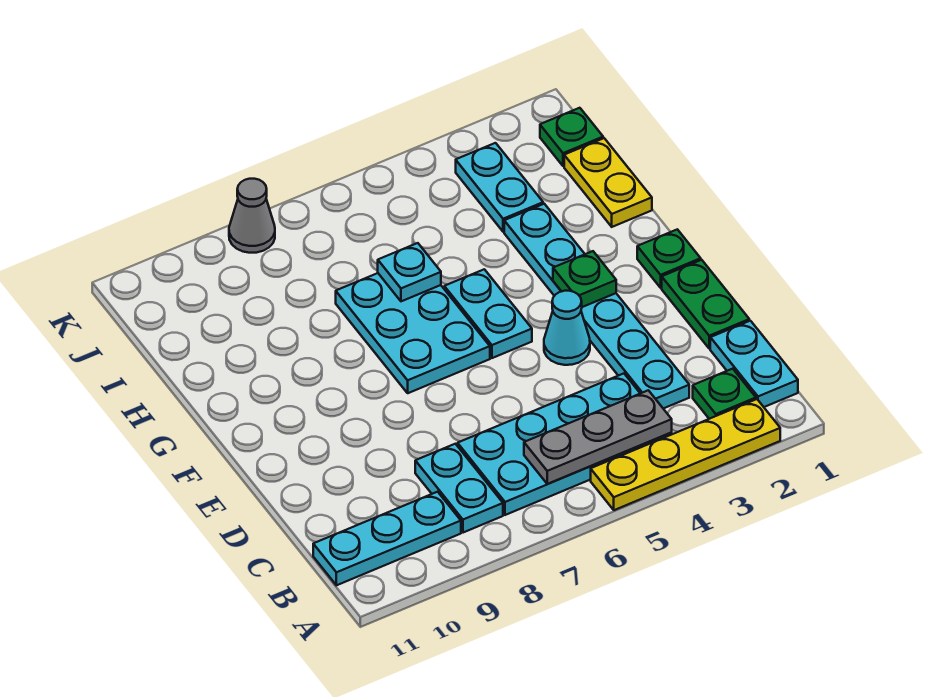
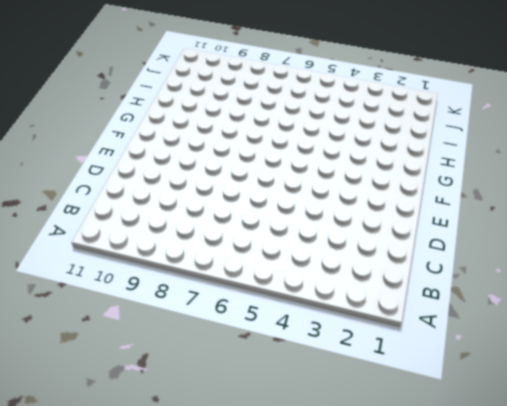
none -> yellow 1x4 plate [591,399,780,510]
none -> cyan 1x2 plate [710,321,798,407]
none -> green 1x1 plate [693,369,756,419]

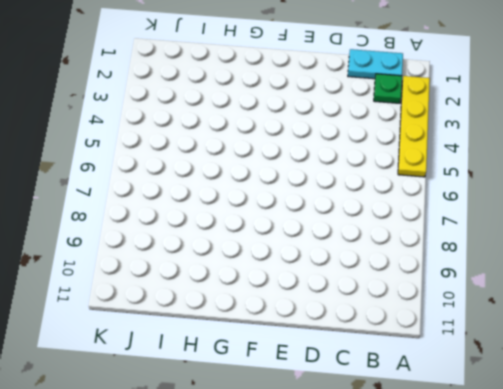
none -> cyan 2x4 plate [458,374,672,515]
none -> cyan 1x2 plate [415,444,503,533]
none -> cyan 1x3 plate [313,492,461,585]

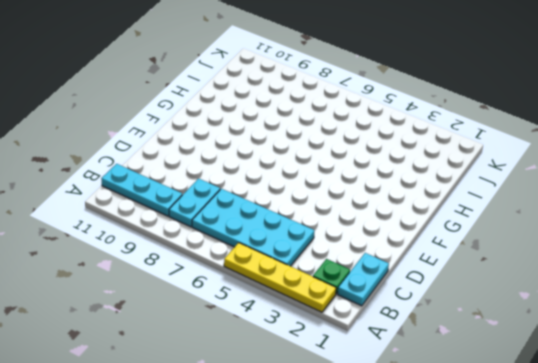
none -> cyan 1x6 plate [504,204,689,409]
none -> green 1x2 plate [662,260,749,349]
none -> cyan 1x1 cone [544,291,590,365]

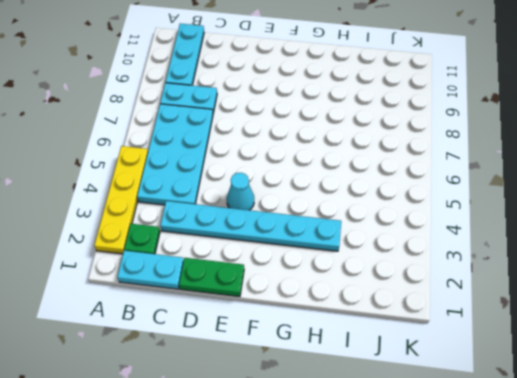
none -> green 1x1 plate [637,229,701,288]
none -> cyan 1x2 plate [444,269,532,358]
none -> cyan 2x3 plate [336,273,490,393]

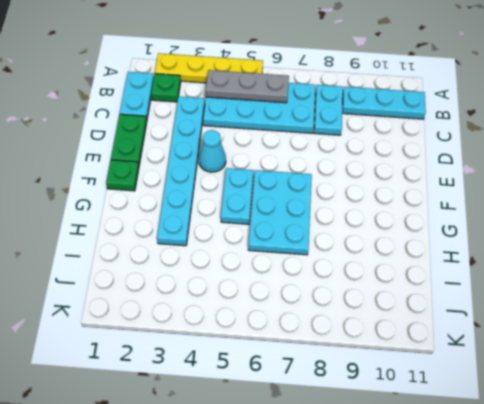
none -> yellow 1x2 plate [564,138,652,227]
none -> cyan 1x2 plate [456,143,543,232]
none -> green 1x1 plate [540,108,603,166]

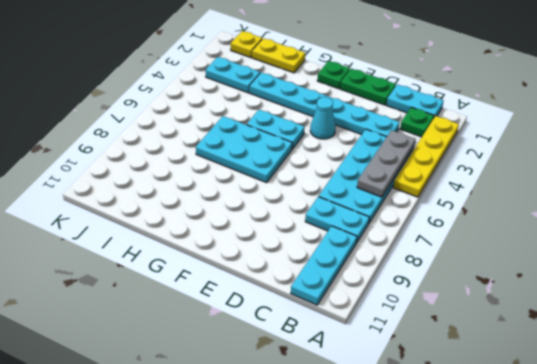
yellow 1x1 plate [231,31,262,58] -> green 1x1 plate [540,108,603,166]
none -> grey 1x1 cone [229,179,275,253]
none -> green 1x1 plate [553,251,616,307]
none -> cyan 1x1 plate [378,243,441,301]

